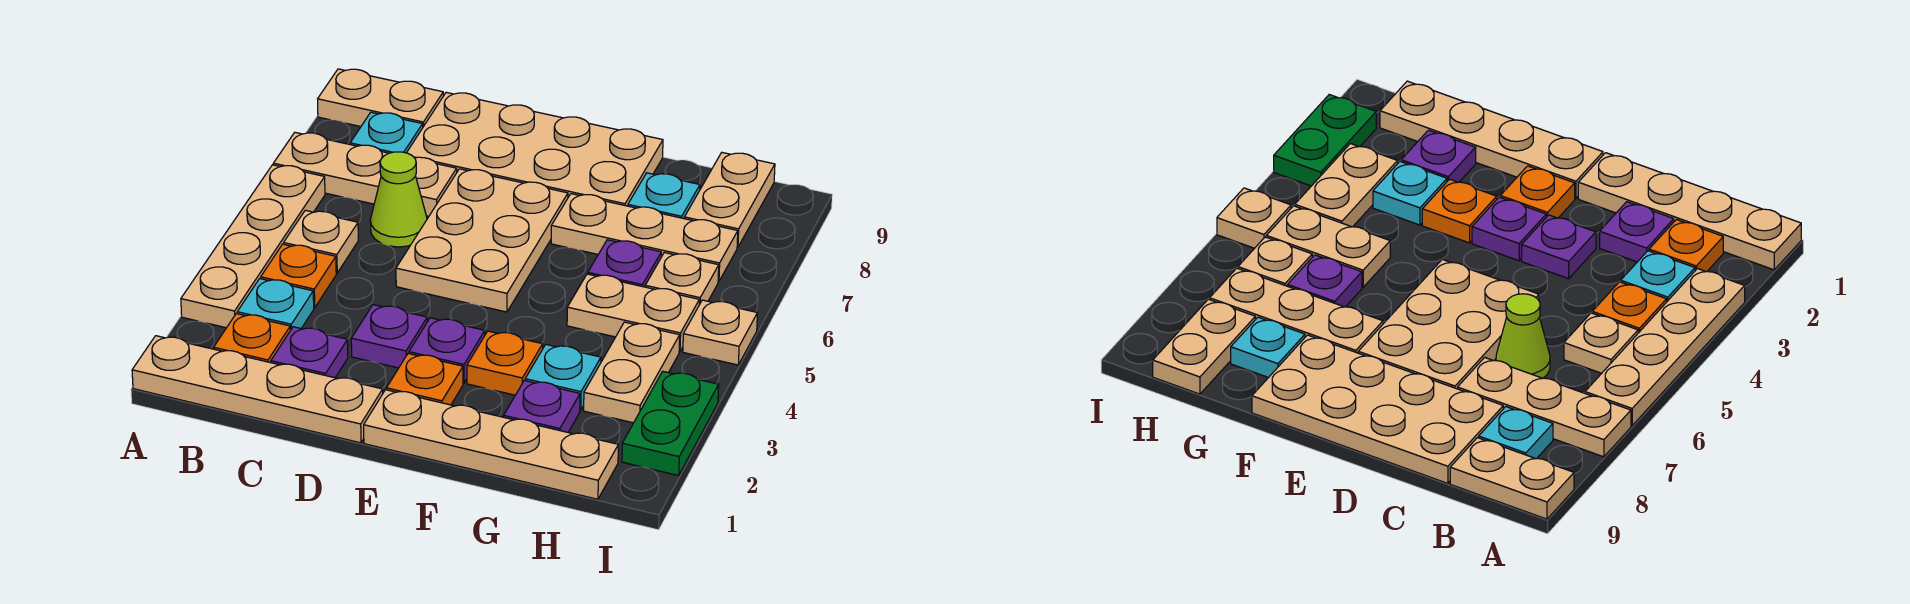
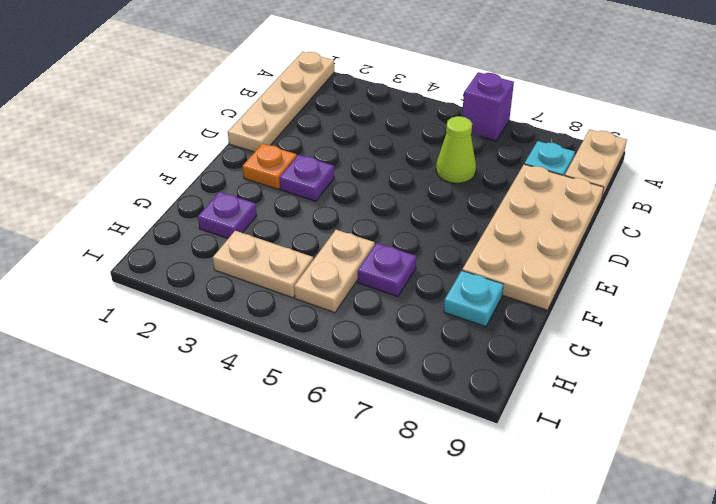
purple 1x1 brick [462,72,514,141] -> tan 1x4 plate [181,165,325,328]
none -> tan 1x3 plate [273,132,457,216]
none -> orange 1x1 plate [214,313,290,363]
none -> cyan 1x1 plate [237,279,314,330]

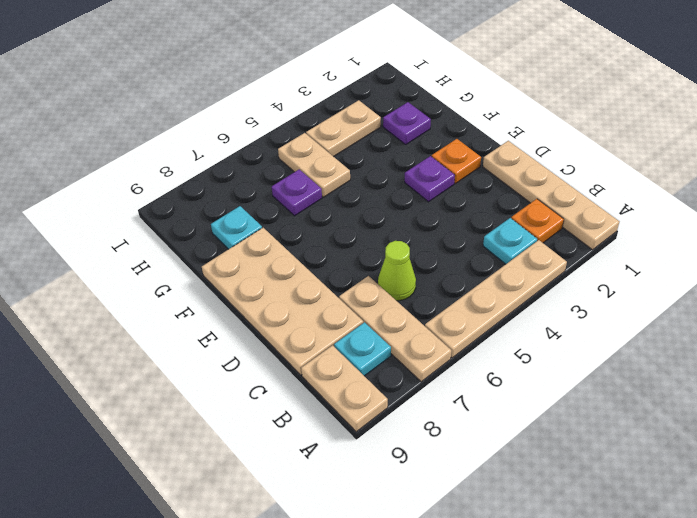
none -> orange 1x1 plate [261,244,336,308]
none -> tan 1x1 plate [284,210,358,273]
none -> purple 1x1 plate [271,327,348,378]

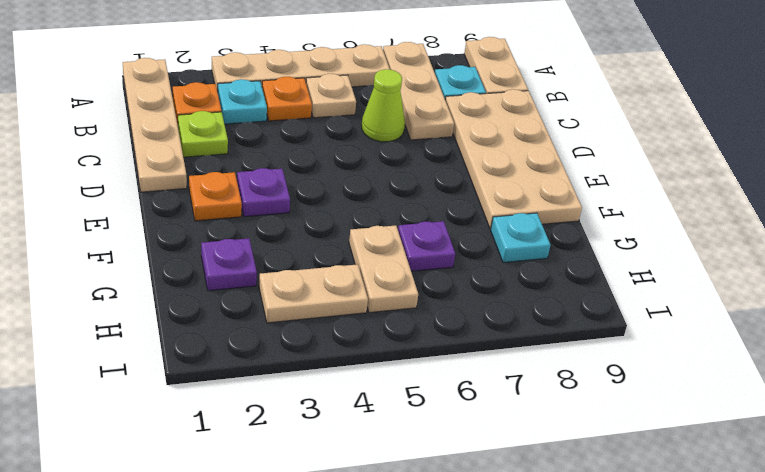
lime 1x1 plate [178,111,228,157] -> purple 1x1 plate [271,327,348,378]
none -> purple 1x1 plate [351,305,427,368]
none -> tan 2x3 plate [396,169,568,312]
none -> tan 1x4 plate [364,390,618,499]

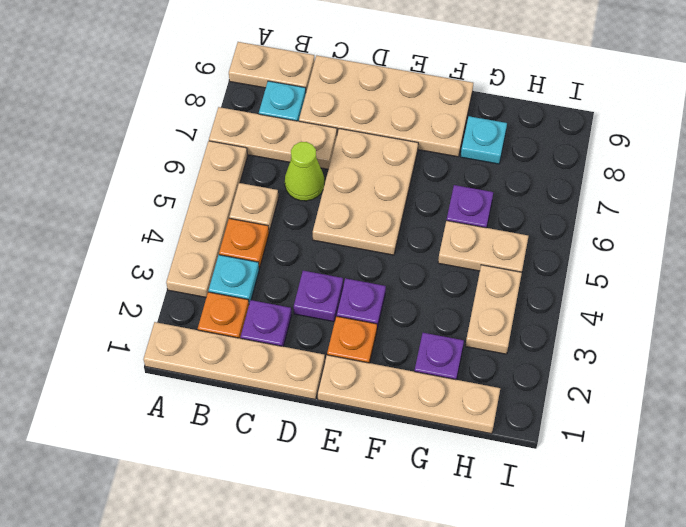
none -> orange 1x1 plate [467,331,543,395]
none -> tan 1x3 plate [551,194,738,282]
none -> cyan 1x1 plate [525,345,601,410]

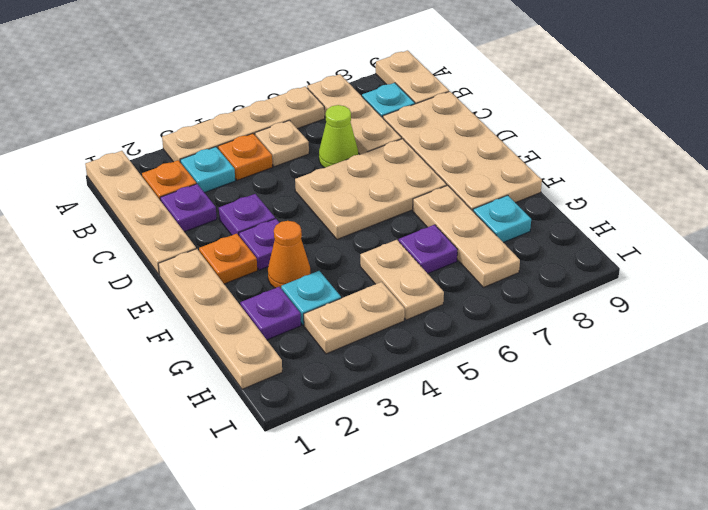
orange 1x1 cone [268,221,310,288] -> orange 1x1 plate [467,331,543,395]
none -> tan 1x1 plate [645,253,719,305]
none -> tan 1x2 plate [684,153,775,247]
none -> green 1x2 plate [622,371,719,475]

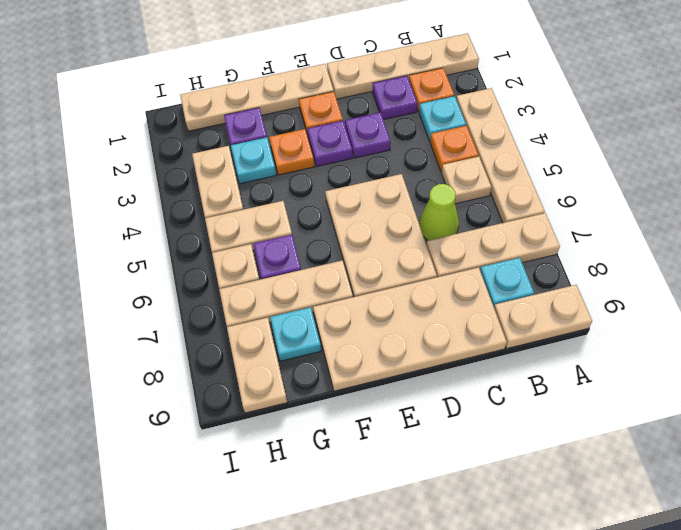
none -> green 1x2 plate [622,371,719,475]
none -> tan 1x1 plate [683,300,757,365]

